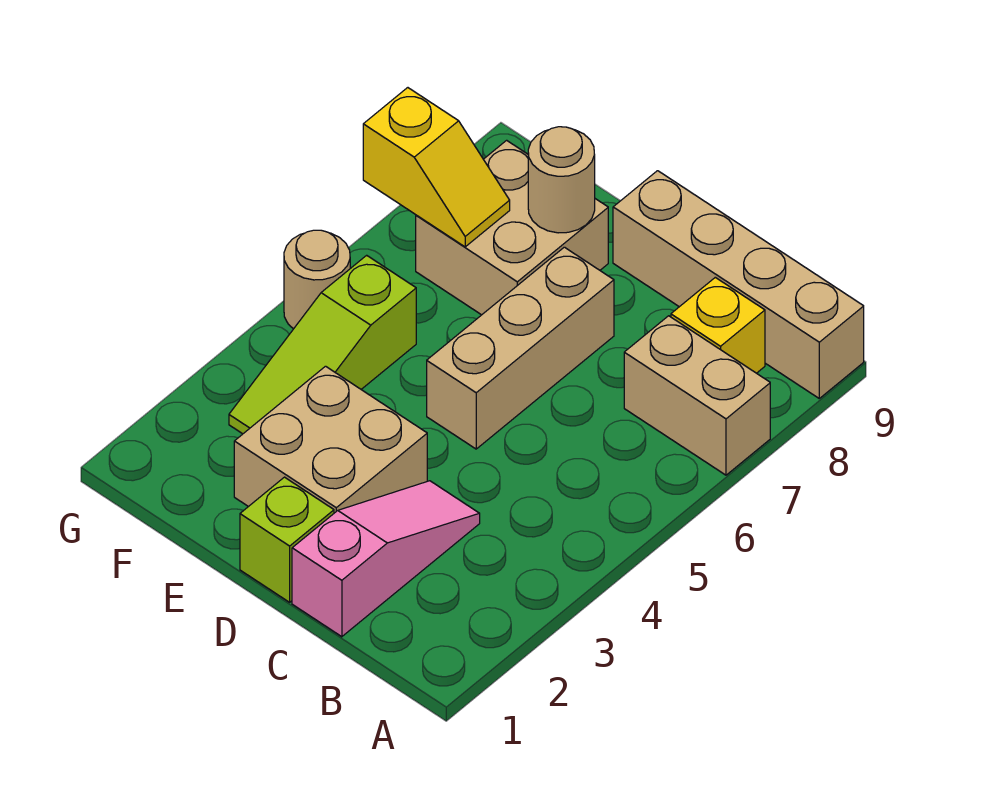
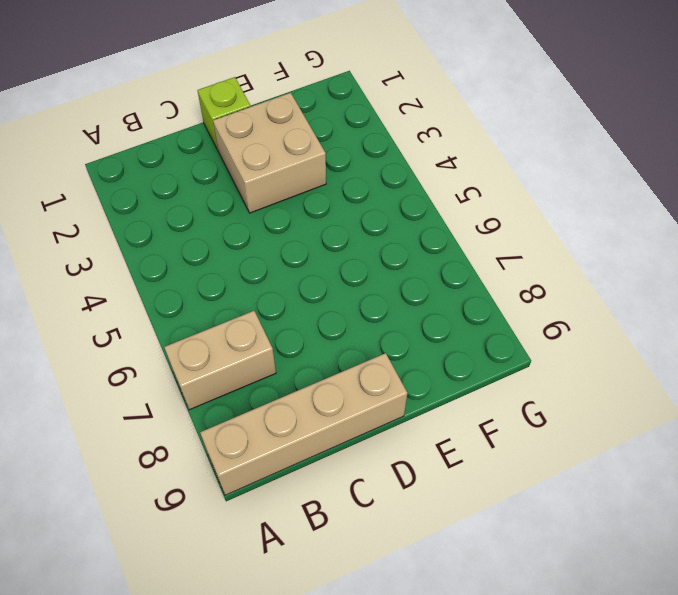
none -> yellow 1x1 brick [671,277,765,373]
none -> pink 1x3 slope [292,481,480,637]
none -> tan 1x3 brick [427,247,614,449]

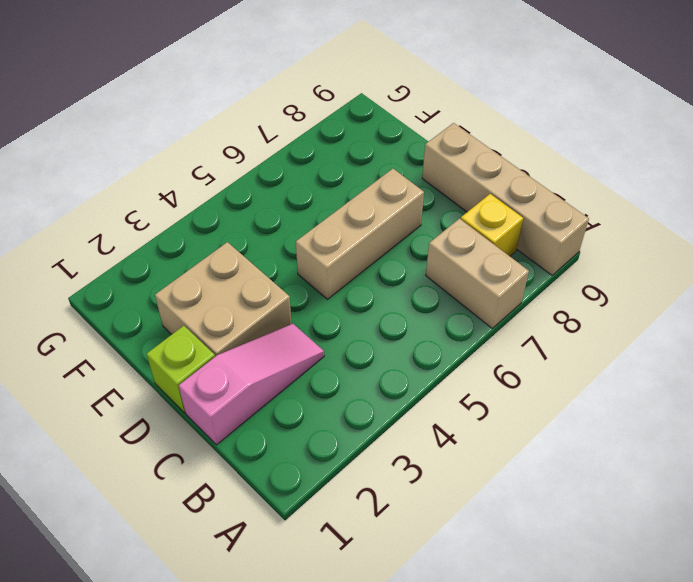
none -> tan 2x2 brick [416,140,608,315]
none -> lime 1x3 slope [229,255,416,434]
none -> tan 1x1 round brick [284,230,350,329]

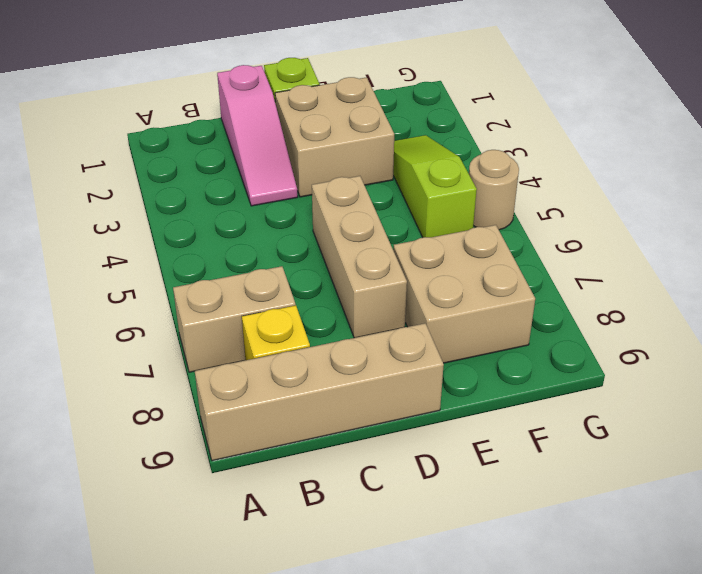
none -> tan 1x1 round brick [528,127,595,233]
none -> yellow 1x2 slope [363,88,510,247]

